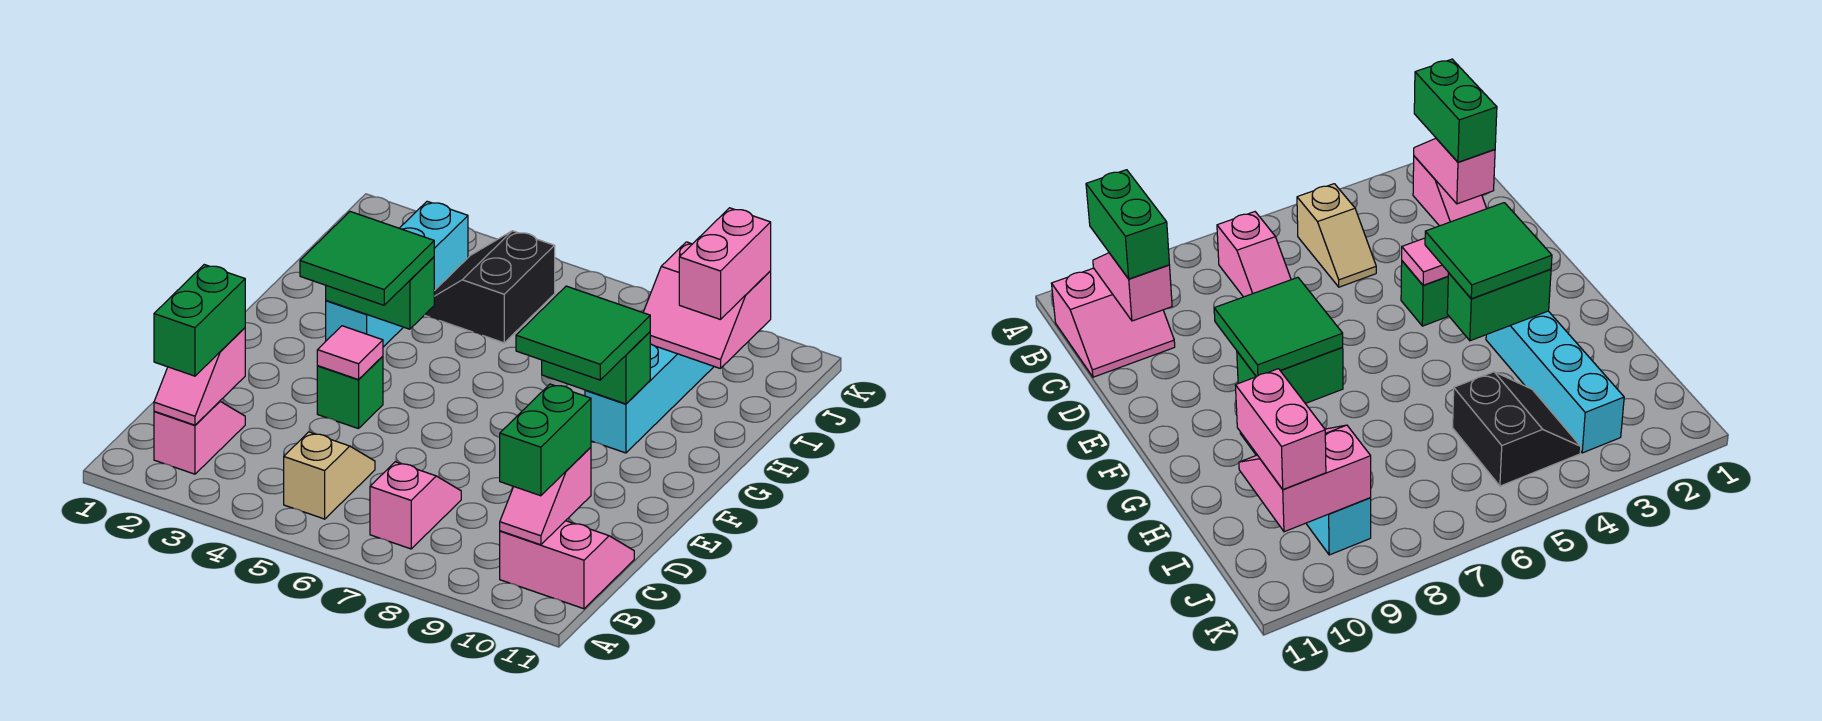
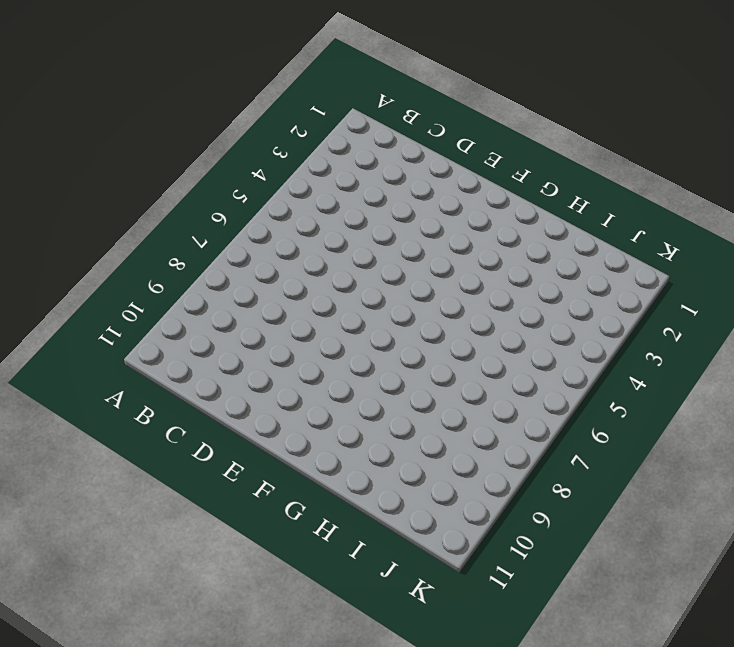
none -> pink 1x2 slope [154,401,245,474]
none -> tan 1x2 slope [284,432,375,519]
none -> pink 1x2 slope [370,462,461,549]

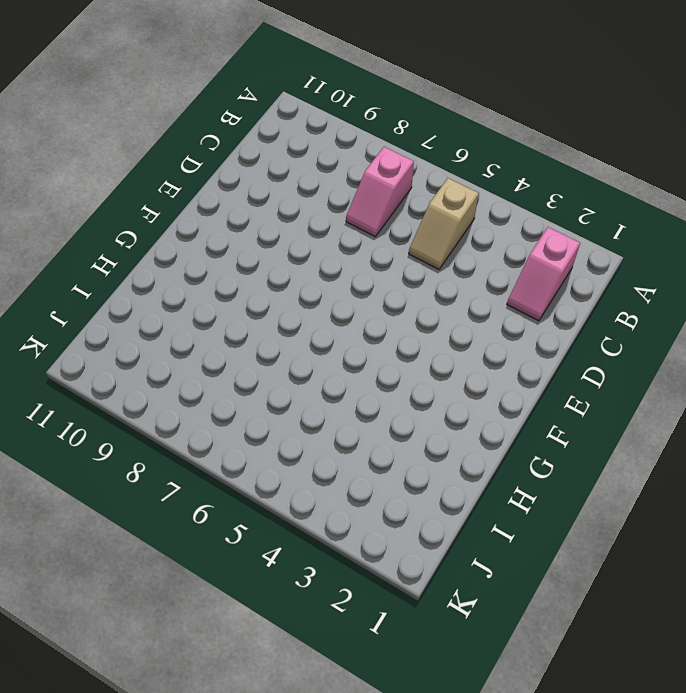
none -> pink 2x2 slope [500,521,634,609]
none -> green 1x1 brick [317,356,383,429]
none -> cyan 1x4 brick [326,201,468,347]

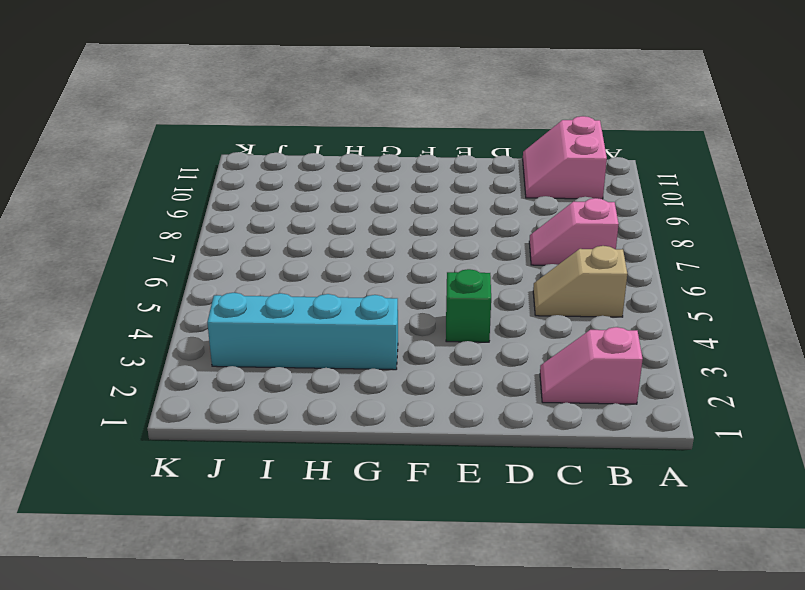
none -> cyan 1x4 brick [585,344,714,453]
none -> black 2x2 slope [425,231,555,343]
none -> pink 1x2 slope [154,328,245,425]

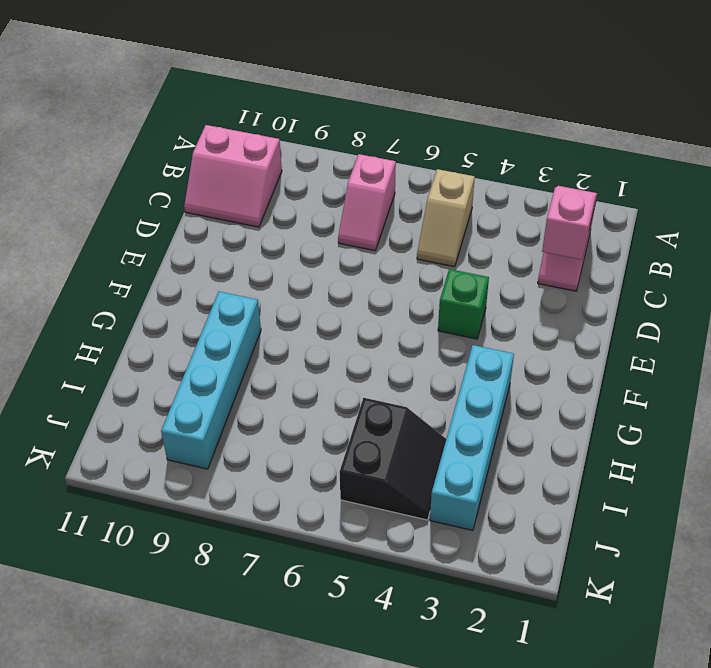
none -> pink 1x2 slope [500,447,591,545]
none -> pink 1x1 tile [317,326,383,380]
none -> green 1x2 brick [326,257,434,329]

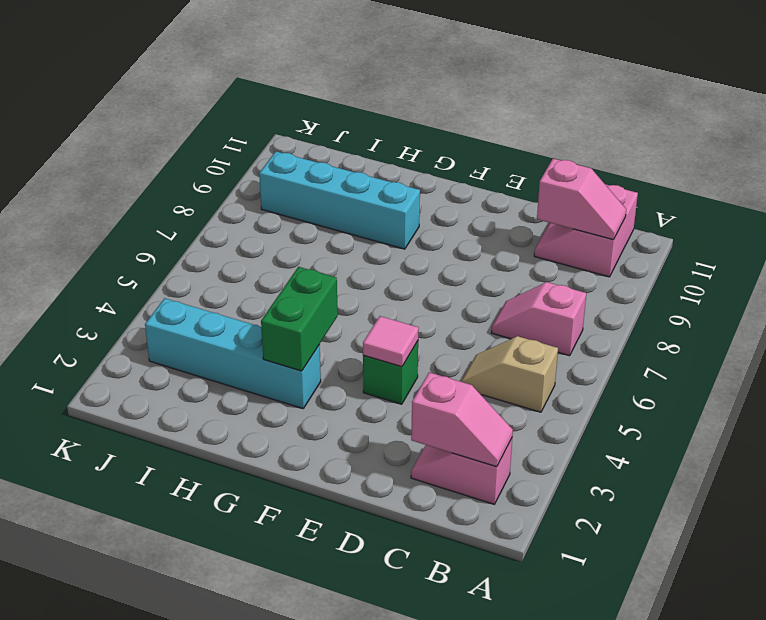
none -> black 2x2 slope [425,231,555,343]
none -> green 1x2 brick [542,332,650,404]
none -> pink 2x2 slope [643,242,771,369]

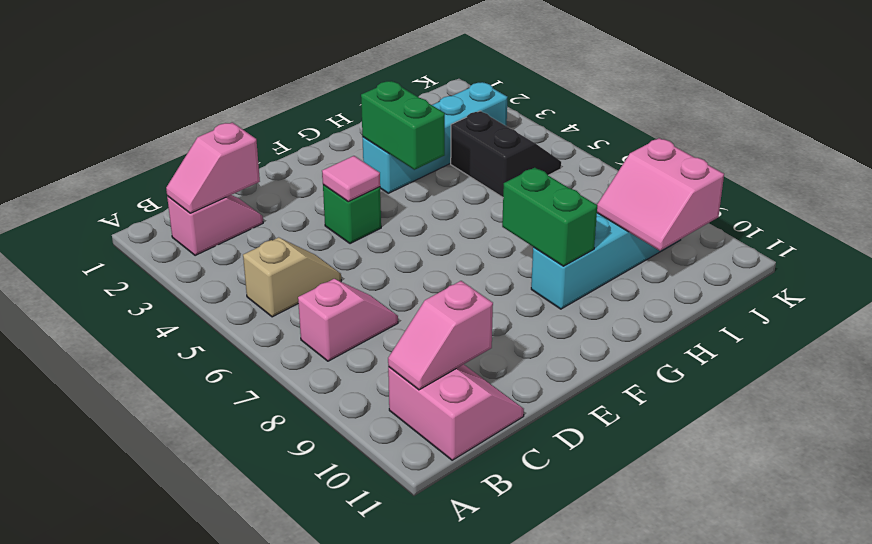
black 2x2 slope [451,111,561,197] -> black 2x2 slope turned to [425,231,555,343]
none -> green 1x2 brick [154,265,245,376]
none -> green 1x2 brick [500,384,591,496]
none -> green 2x2 tile [300,212,434,305]

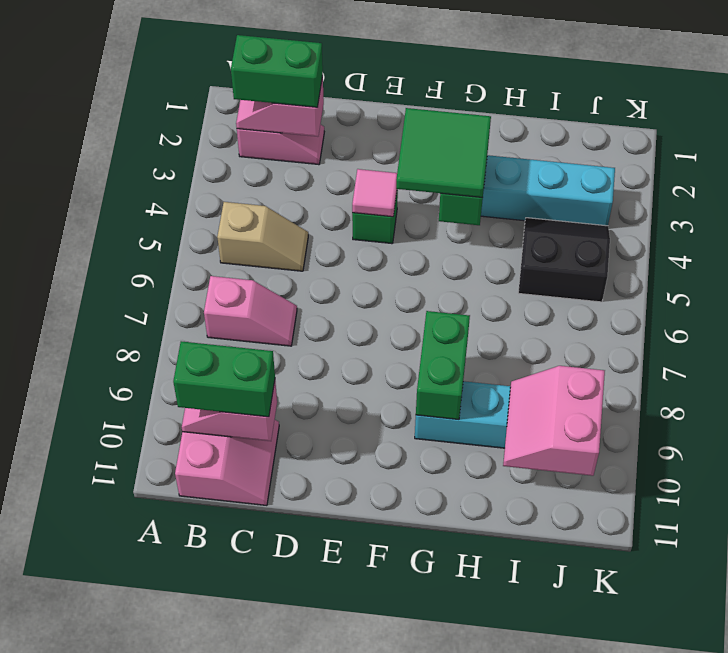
none -> green 2x2 tile [516,286,650,380]
none -> pink 1x2 brick [679,208,771,320]

